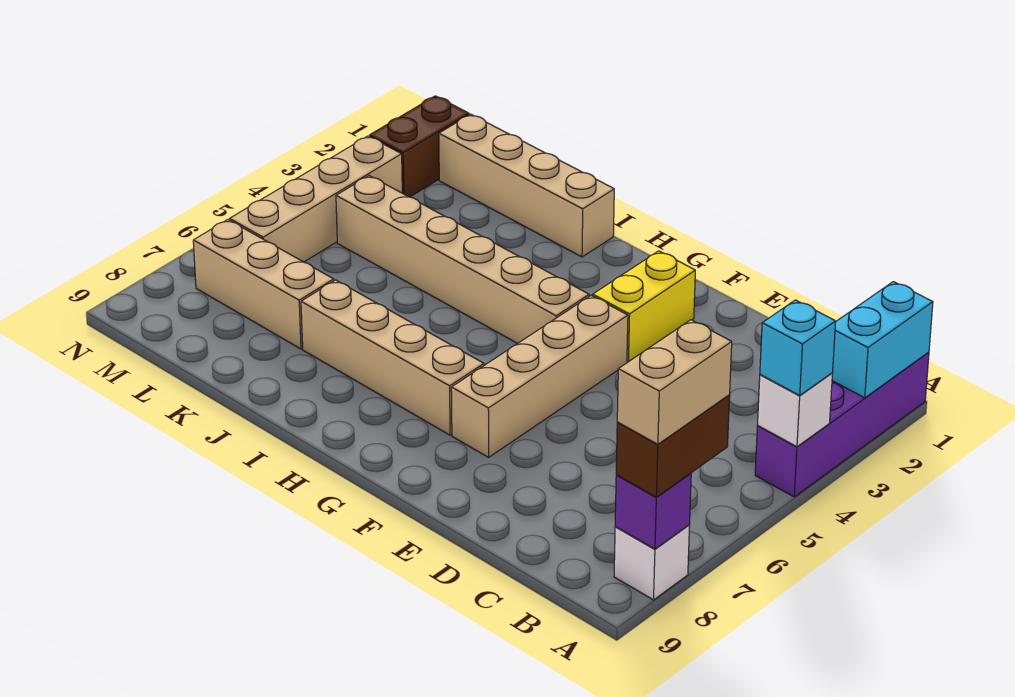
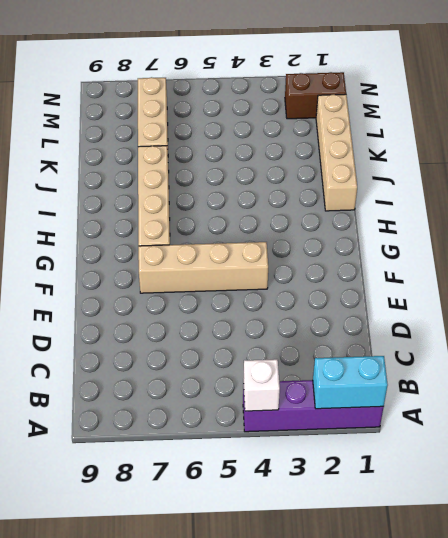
none -> white 1x1 brick [614,525,690,600]
none -> yellow 1x2 brick [593,251,695,362]
none -> tan 1x6 brick [336,176,589,343]

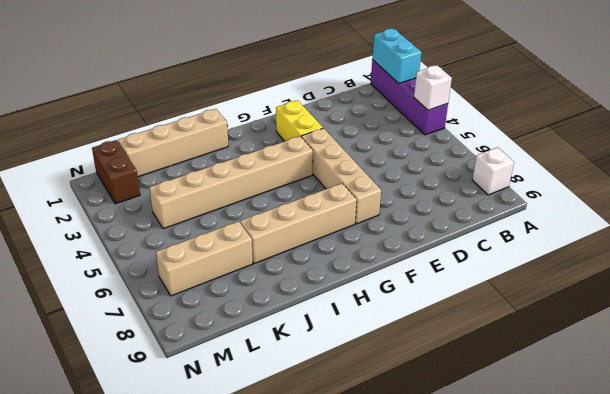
none -> tan 1x4 brick [230,136,402,262]
none -> purple 1x1 brick [615,473,691,549]
none -> cyan 1x1 brick [760,300,836,395]

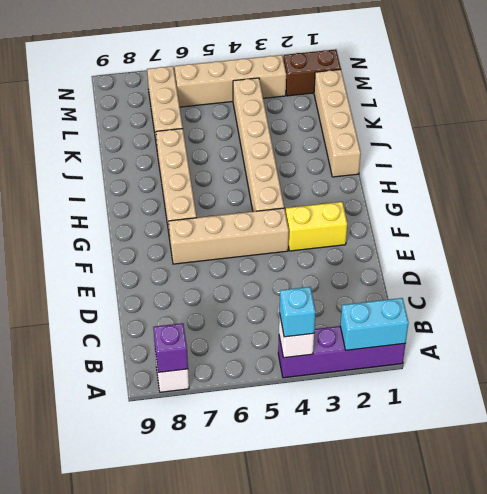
none -> brown 1x2 brick [616,395,730,497]
none -> tan 1x2 brick [617,320,732,444]

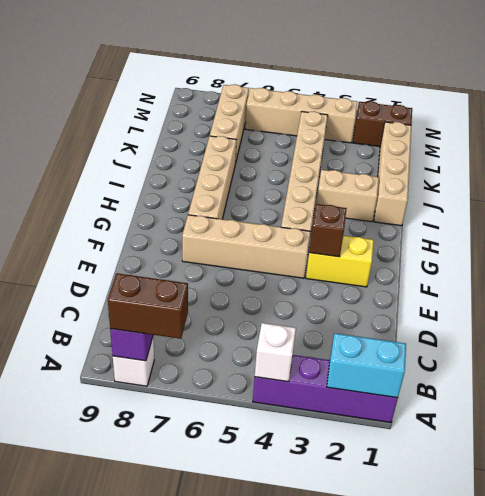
brown 1x1 brick [309,204,347,257] -> none
tan 1x2 brick [317,170,379,222] -> tan 1x2 brick moved to [617,320,732,444]
none -> cyan 1x1 brick [760,300,836,395]

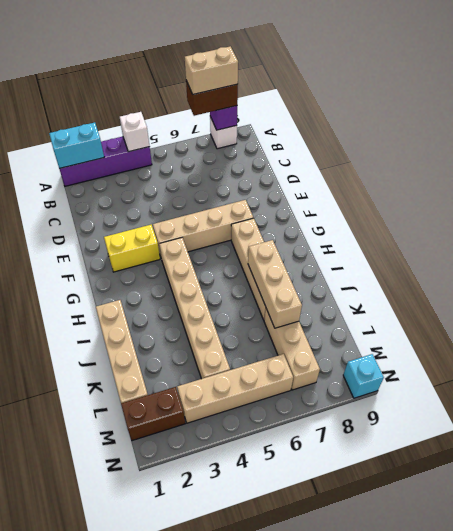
tan 1x3 brick [248,240,302,328] -> none
cyan 1x1 brick [343,354,384,398] -> cyan 1x1 brick moved to [760,300,836,395]

